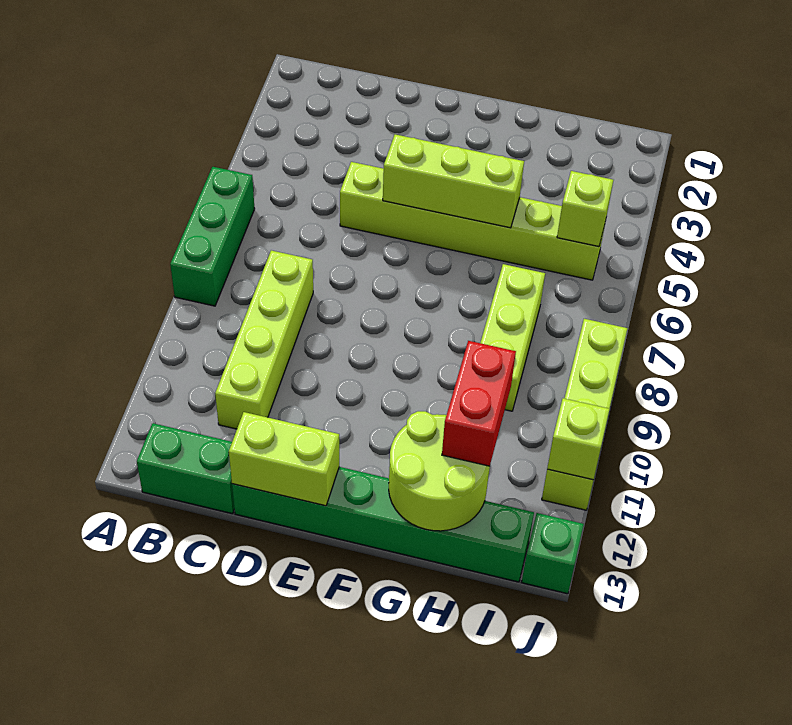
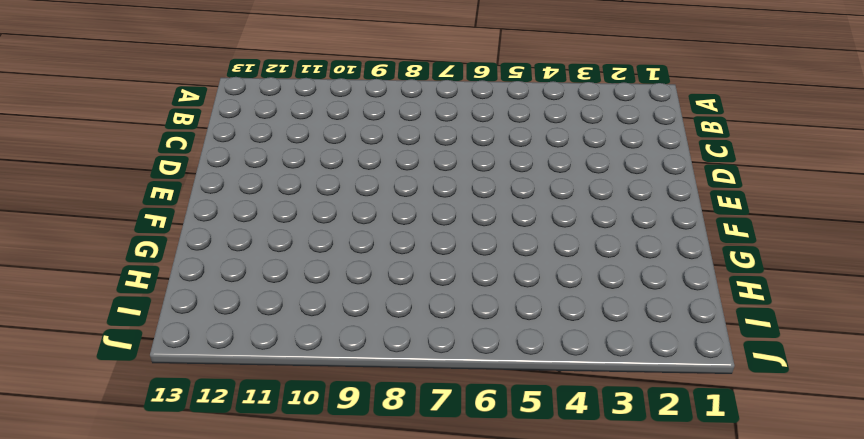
none -> green 1x3 brick [170,167,255,306]
none -> green 1x2 brick [137,423,234,514]
none -> lime 1x4 brick [215,250,313,429]

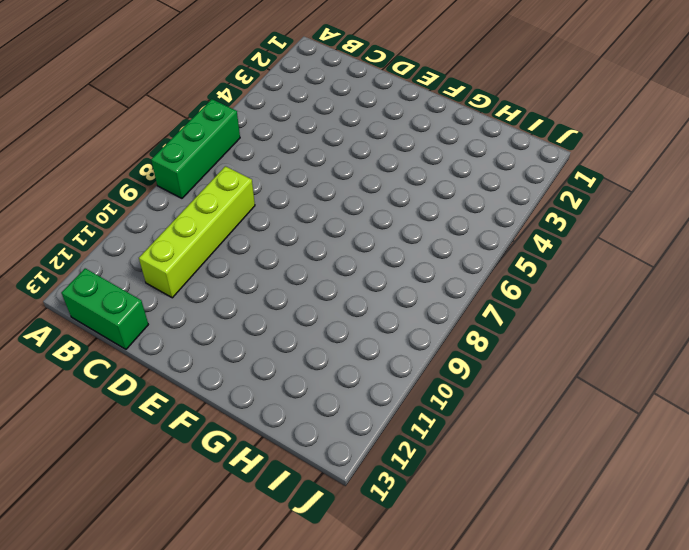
none -> lime 1x6 brick [340,162,606,280]
none -> green 1x6 brick [232,467,534,582]
none -> lime 1x3 brick [480,264,545,411]

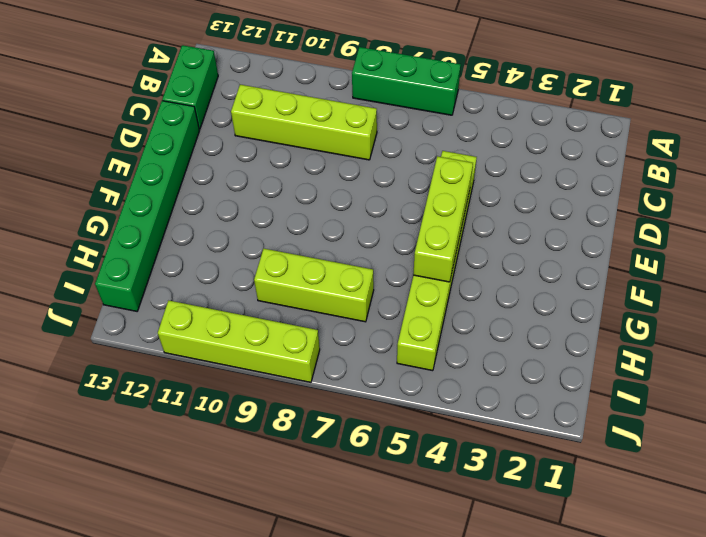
none -> green 1x1 brick [522,513,584,594]
none -> lime 1x2 brick [229,412,339,506]
none -> lime 2x2 round brick [389,411,490,531]

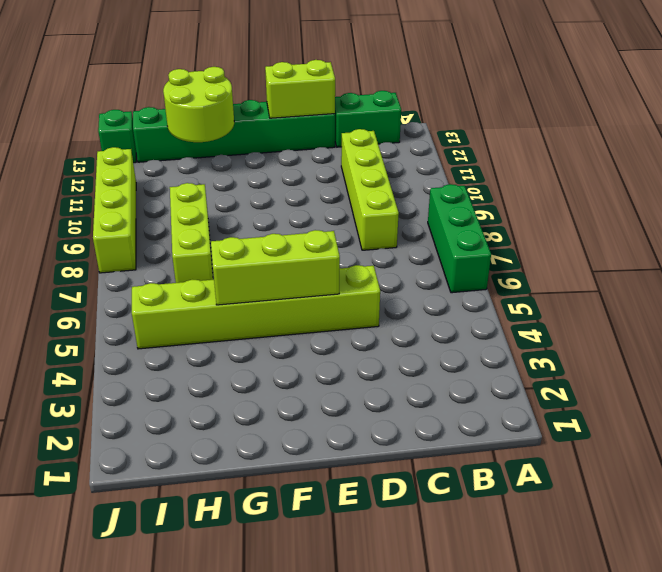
none -> lime 1x1 brick [557,171,613,247]
none -> lime 1x1 brick [547,398,609,480]
none -> red 1x2 brick [442,341,516,466]

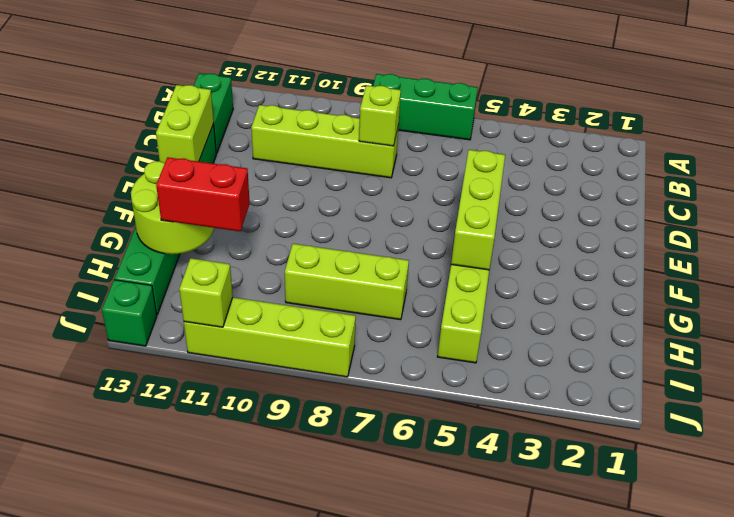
lime 1x1 brick [359,85,401,146] -> lime 1x1 brick moved to [557,171,613,247]

